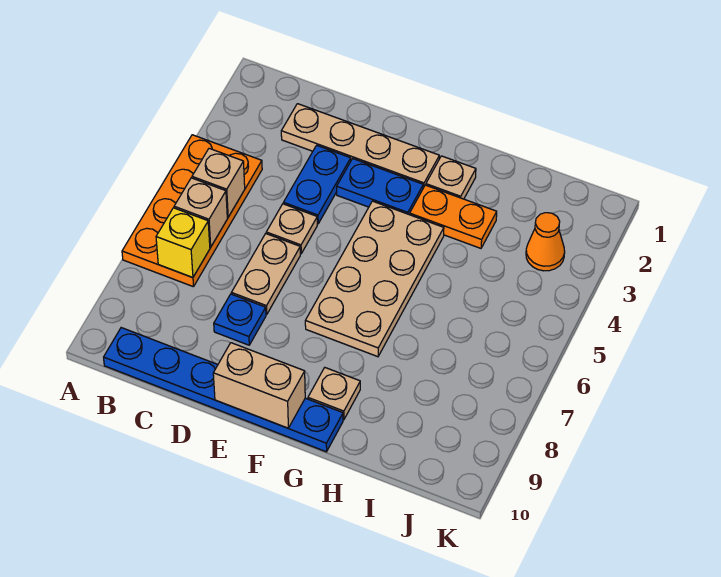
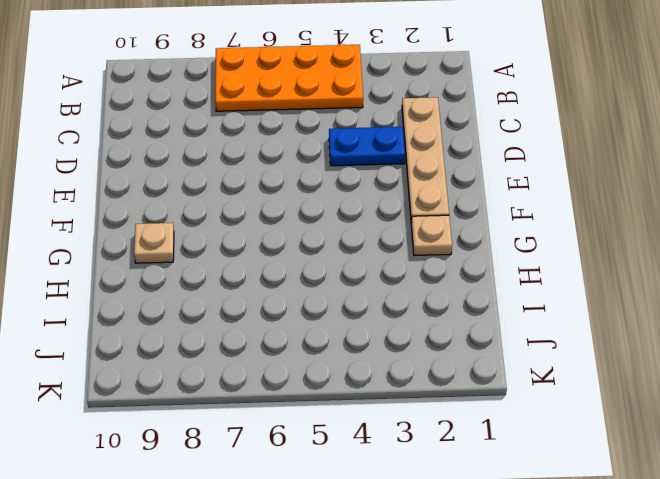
none -> blue 1x6 plate [104,328,343,452]
none -> tan 1x1 plate [266,204,317,254]
none -> tan 1x2 plate [232,234,300,314]

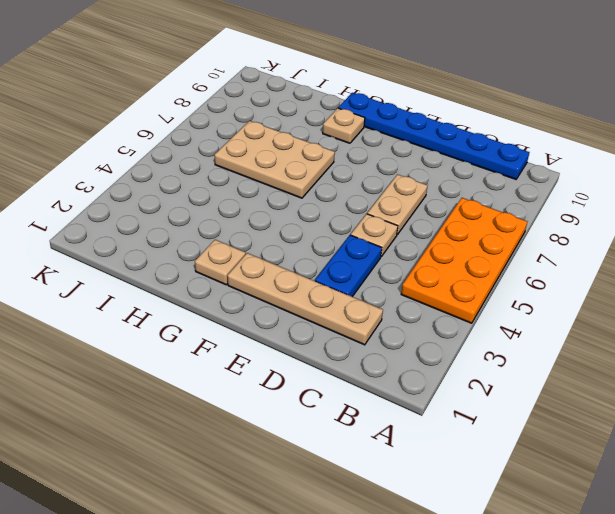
tan 2x3 plate [215,121,335,198] -> tan 2x4 plate [305,201,444,357]
none -> blue 1x1 plate [214,294,266,345]
none -> blue 1x2 plate [337,159,423,215]
none -> orange 1x2 plate [410,185,497,248]

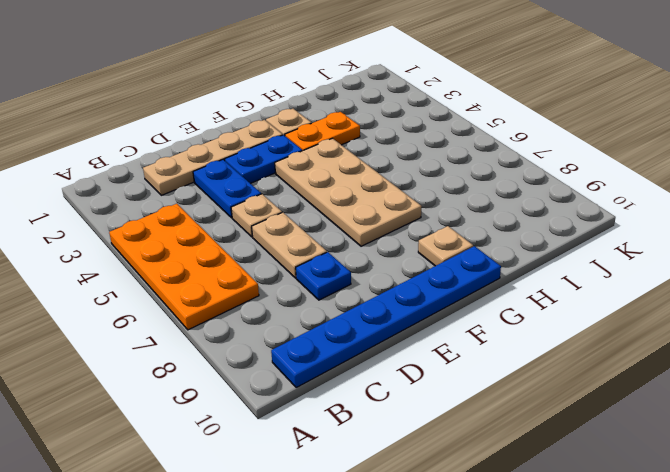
none -> orange 1x1 cone [526,213,565,271]
none -> tan 1x1 brick [192,148,245,217]
none -> tan 1x1 brick [174,178,227,247]

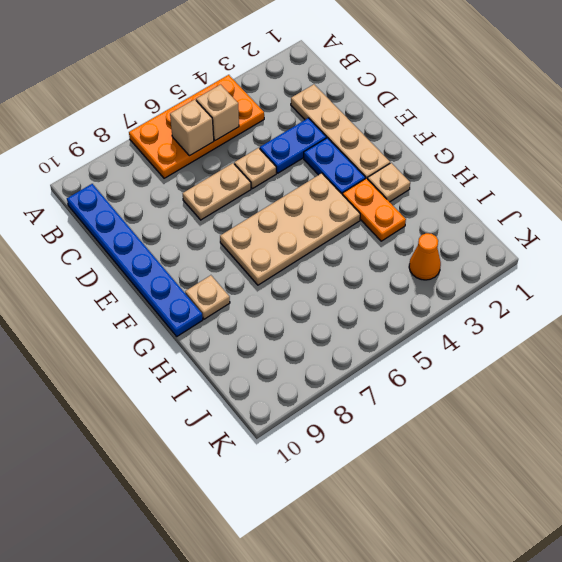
none -> blue 1x1 plate [214,294,266,345]
none -> yellow 1x1 brick [156,208,210,278]
none -> tan 1x2 brick [213,343,305,428]

